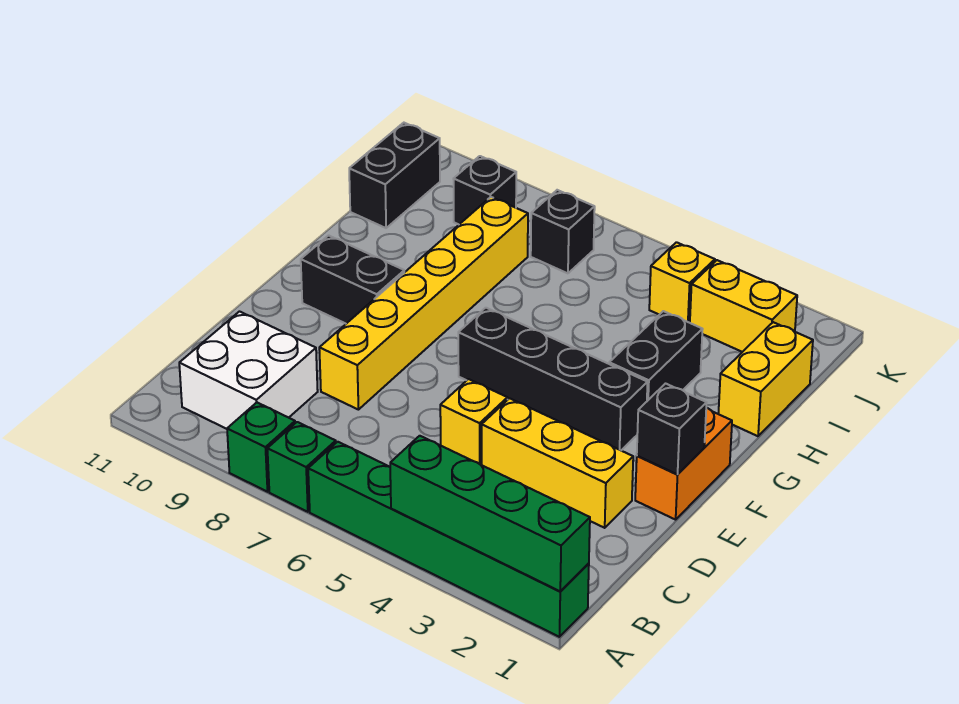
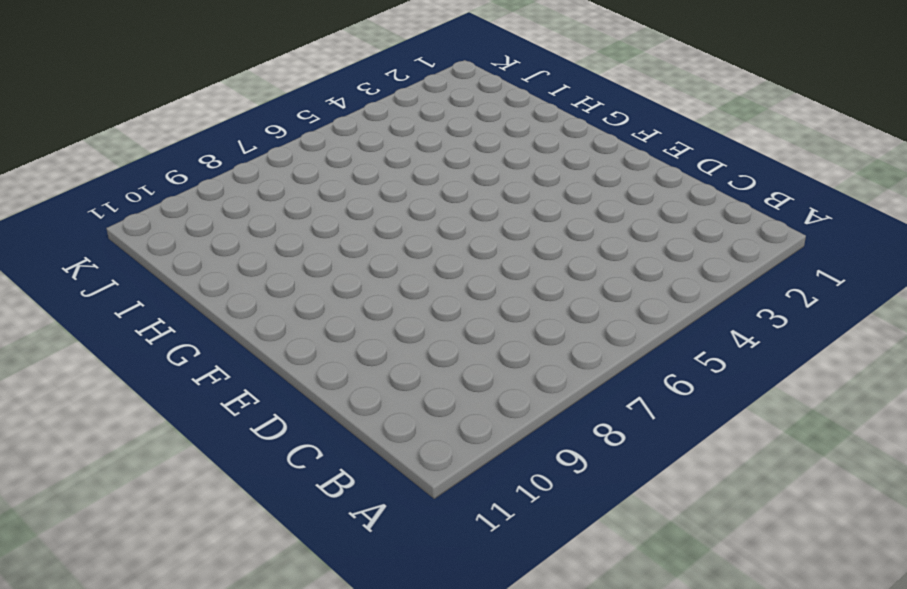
none -> green 1x6 brick [308,442,589,637]
none -> green 1x1 brick [267,422,336,512]
none -> green 1x1 brick [227,403,295,492]

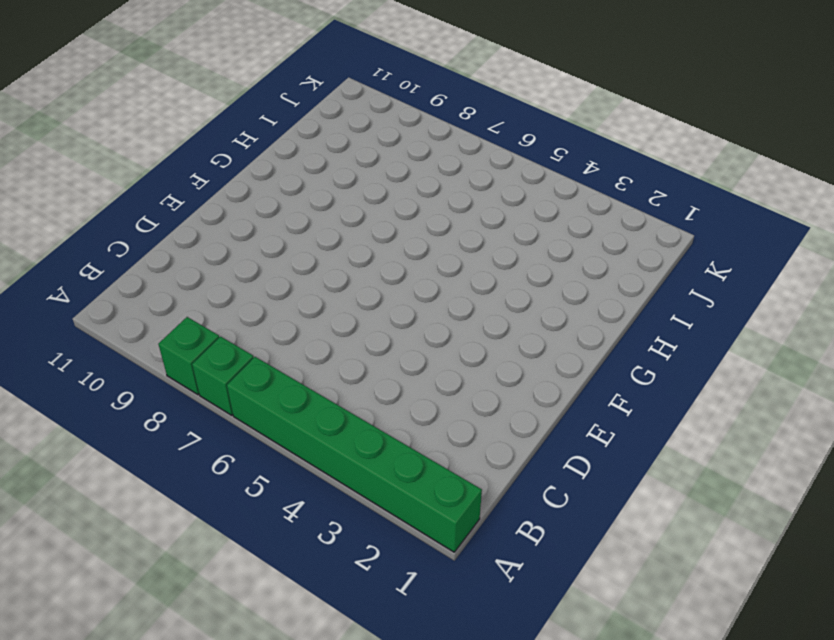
none -> white 2x2 brick [179,312,318,429]
none -> yellow 1x3 brick [482,398,633,528]
none -> yellow 1x1 brick [440,379,507,465]

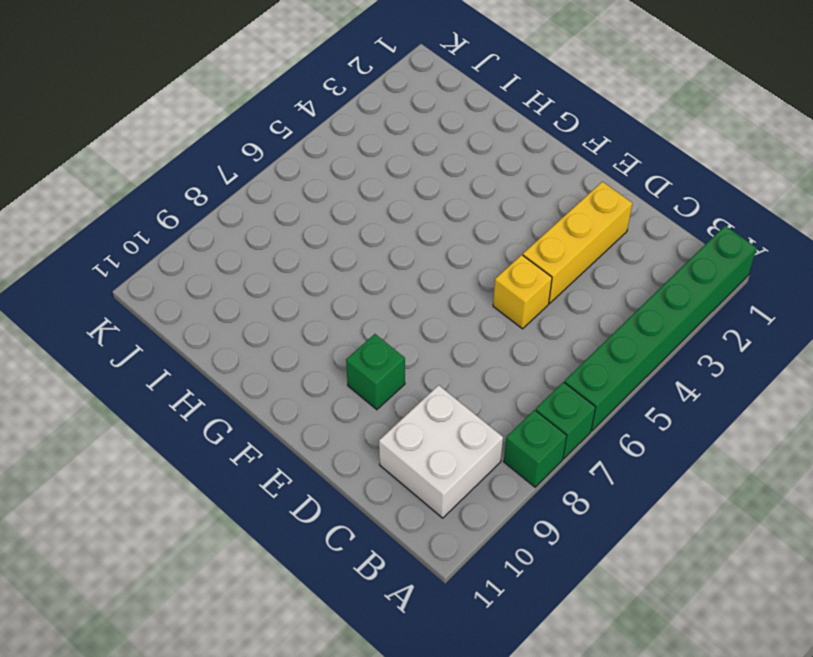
green 1x1 brick [346,334,405,410] -> none
none -> yellow 1x6 brick [319,197,528,410]
none -> orange 1x2 brick [635,408,732,520]
none -> black 1x4 brick [458,308,648,450]

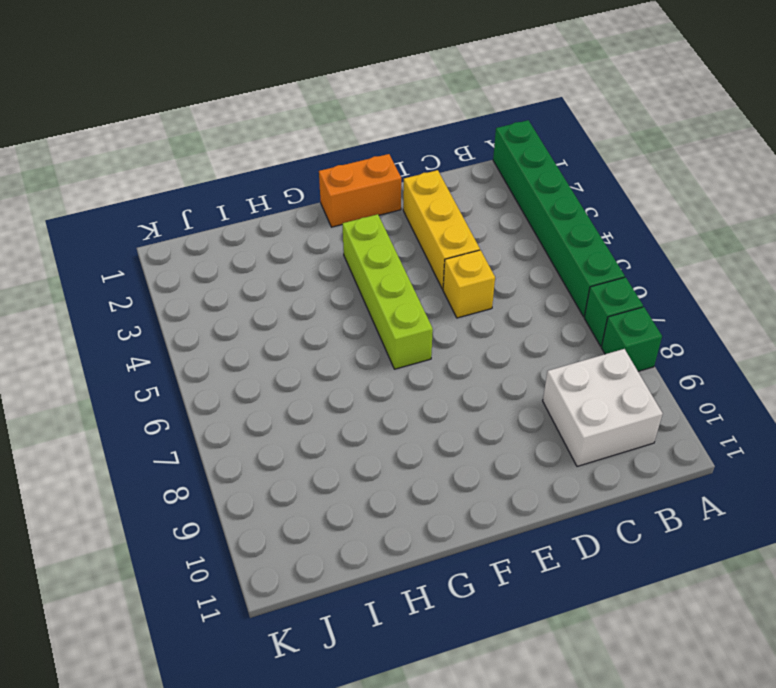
lime 1x4 brick [342,214,433,369] -> black 1x4 brick [458,308,648,450]
none -> yellow 1x6 brick [319,197,528,410]
none -> black 1x2 brick [301,235,404,324]
none -> black 1x2 brick [609,311,703,401]

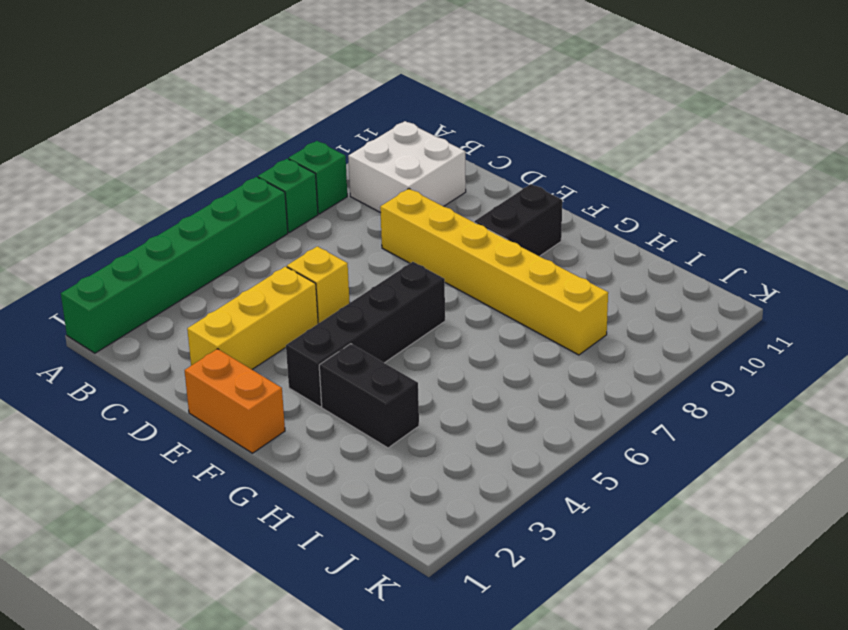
none -> yellow 1x2 brick [718,322,813,436]
none -> black 1x2 brick [349,123,440,228]
none -> yellow 1x2 brick [690,260,797,352]

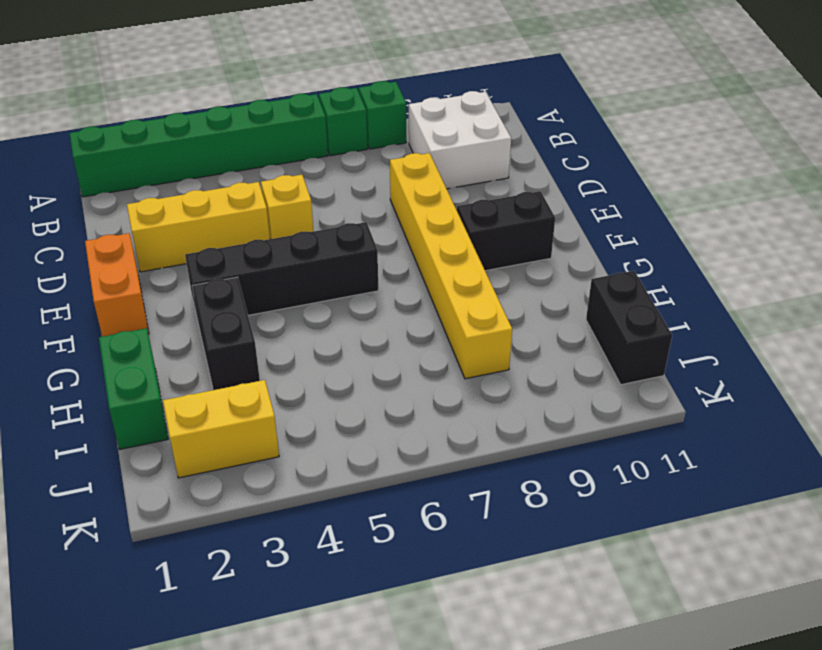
green 1x2 brick [99,328,168,449] -> yellow 1x2 brick [718,322,813,436]
none -> yellow 1x1 brick [649,242,715,323]
none -> black 1x1 brick [531,190,595,273]
none -> black 1x1 brick [454,156,516,224]

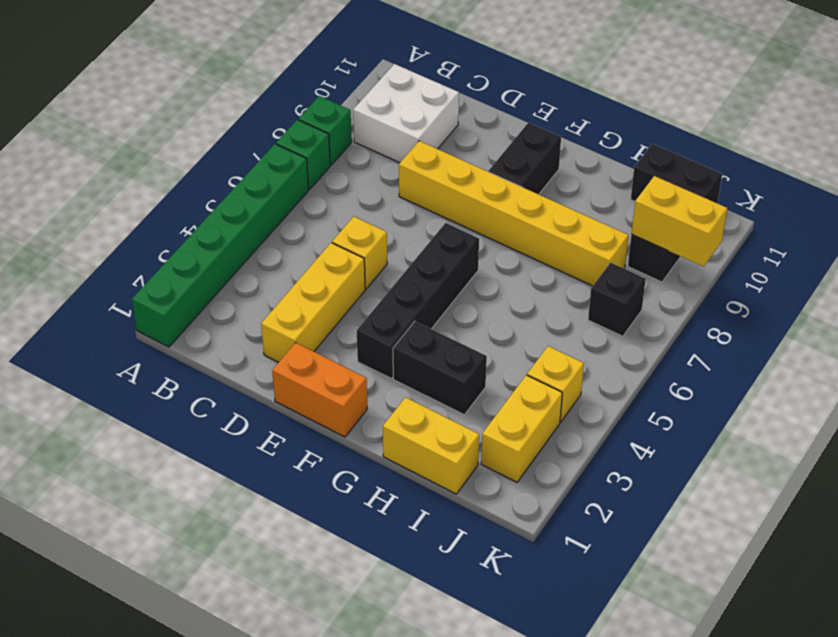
yellow 1x2 brick [632,176,727,267] -> none
none -> green 1x4 brick [390,436,590,591]
none -> black 1x1 brick [637,384,707,474]

